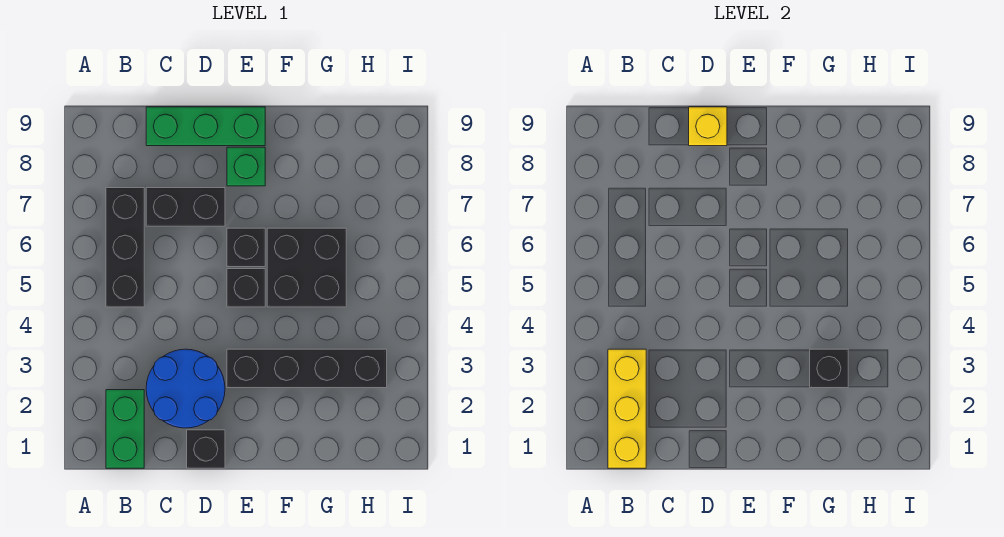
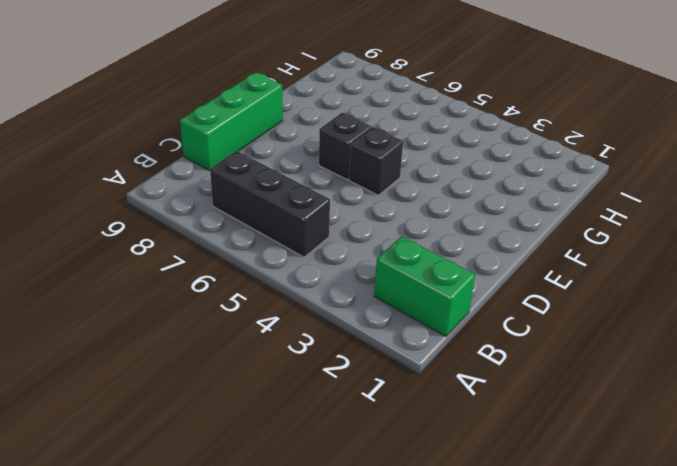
none -> blue 2x2 round brick [146,349,225,428]
none -> black 1x2 brick [146,188,225,226]
none -> black 1x1 brick [187,430,225,468]

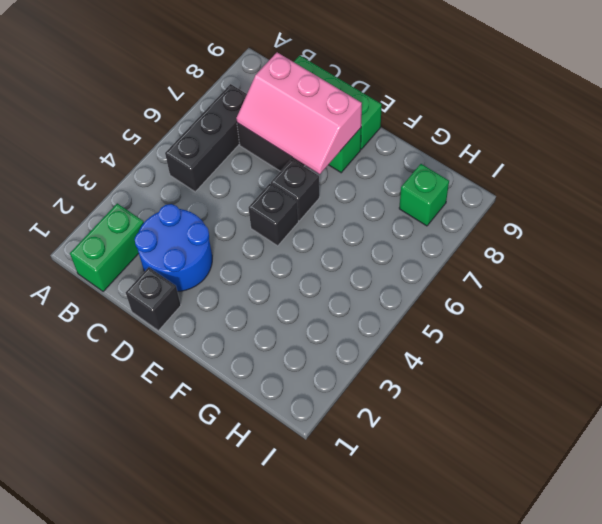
pink 2x3 slope [236,52,362,174] -> none
green 1x1 brick [399,164,449,226] -> none
none -> black 1x4 brick [227,349,387,388]
none -> black 2x2 brick [267,228,346,307]
none -> yellow 1x3 brick [608,349,646,468]

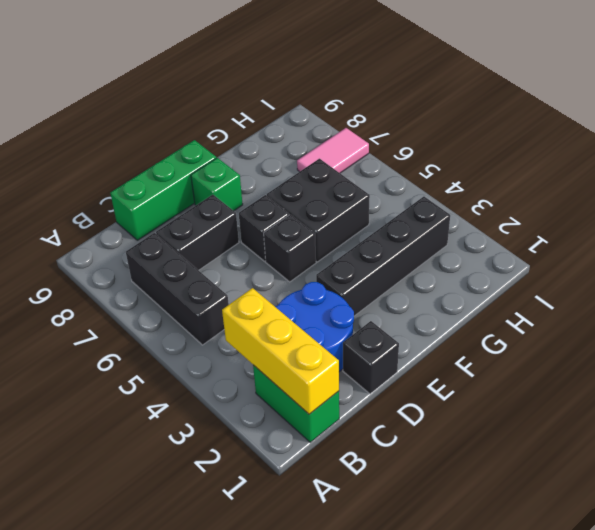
pink 1x2 tile [297,128,369,173] -> none
none -> yellow 1x1 brick [689,107,727,146]
none -> black 1x1 brick [810,349,848,388]

